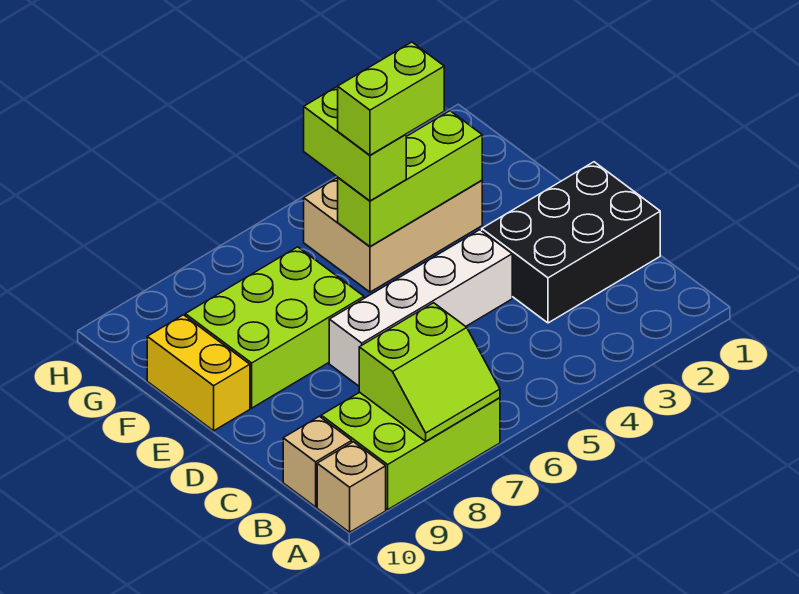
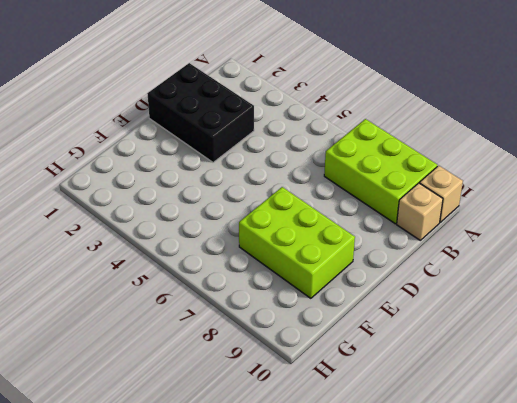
none -> white 1x4 brick [329,230,512,386]
none -> yellow 1x2 brick [147,315,250,431]
none -> tan 2x3 brick [304,178,482,292]

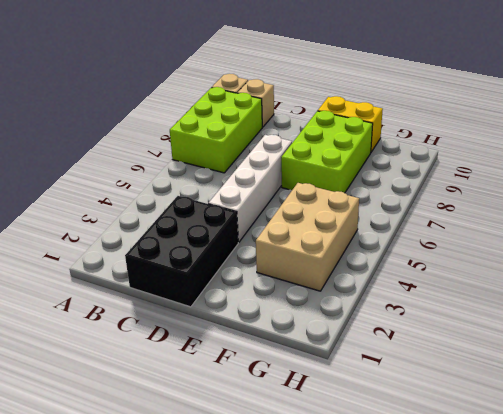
none -> lime 2x2 slope [359,303,500,441]
none -> lime 1x3 brick [338,111,482,246]
none -> lime 1x2 brick [304,86,406,201]

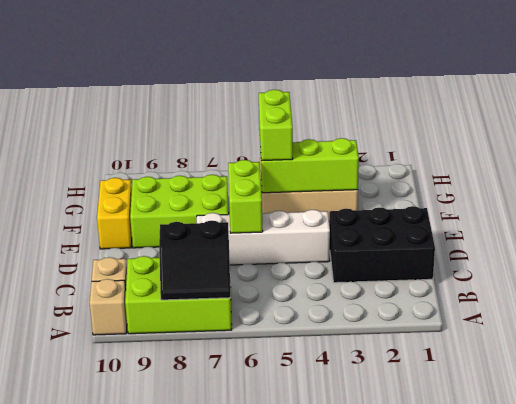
black 2x2 slope [159,221,230,300] -> lime 2x2 slope [359,303,500,441]
lime 1x2 brick [228,160,263,233] -> lime 1x2 brick turned to [338,42,444,155]

